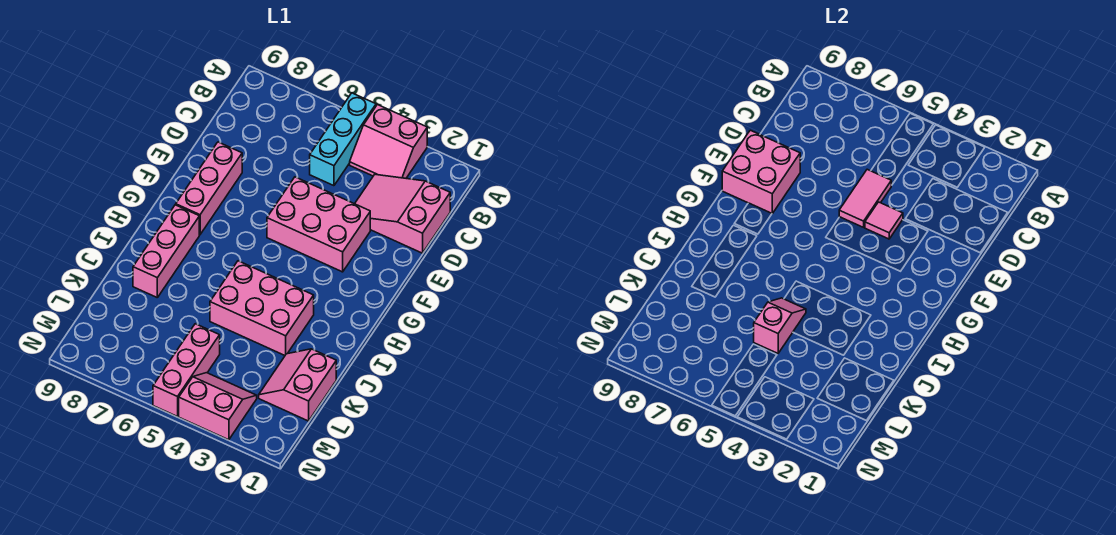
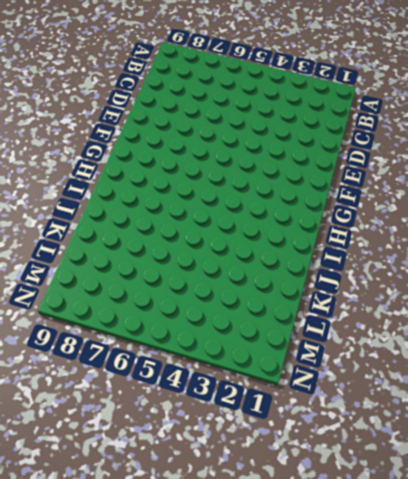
none -> pink 2x2 slope [350,105,427,178]
none -> cyan 1x3 brick [310,93,376,186]
none -> pink 2x3 slope [355,174,450,253]

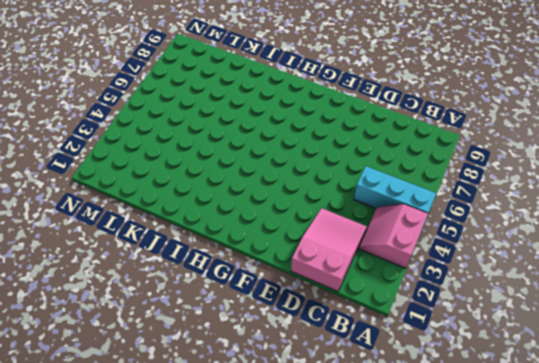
none -> pink 2x3 brick [267,177,370,272]
none -> pink 1x3 brick [176,142,242,235]
none -> pink 1x3 brick [133,205,199,297]

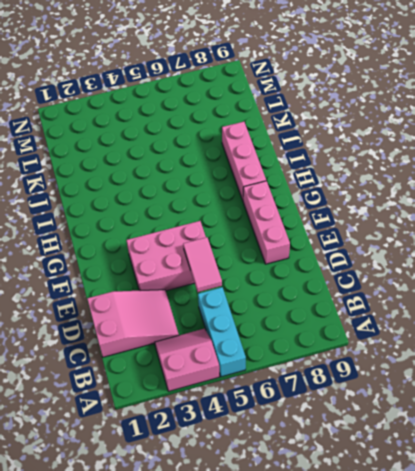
none -> pink 2x3 brick [210,261,314,355]
none -> pink 2x2 slope [259,349,336,421]
none -> pink 1x3 brick [153,324,220,417]

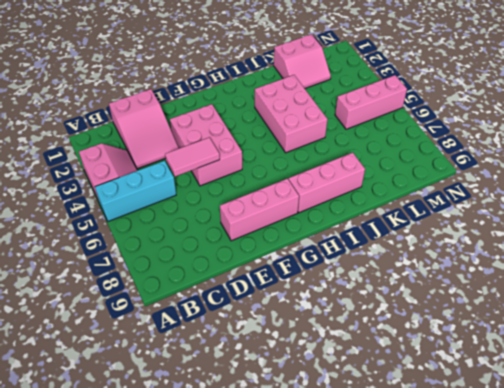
none -> pink 2x2 slope [179,373,257,440]
none -> pink 1x1 tile [865,202,903,239]
none -> pink 2x2 brick [722,130,800,213]

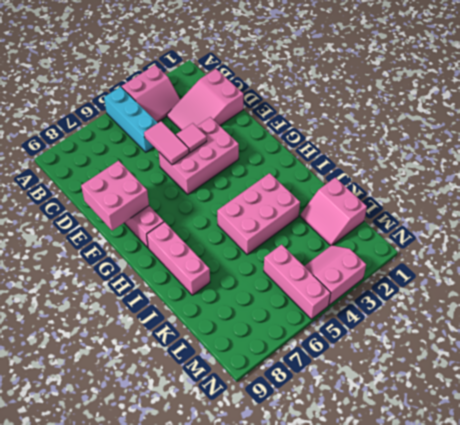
none -> pink 1x2 slope [754,298,806,353]

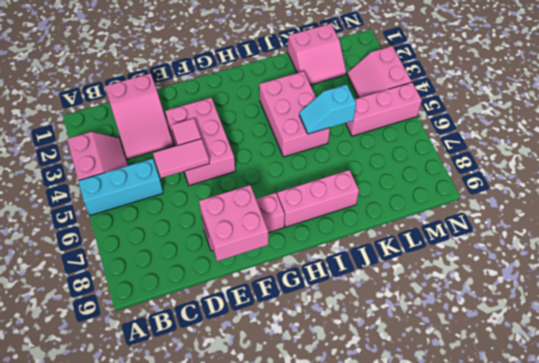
cyan 1x2 slope [299,85,356,134] -> pink 1x2 slope [754,298,806,353]

